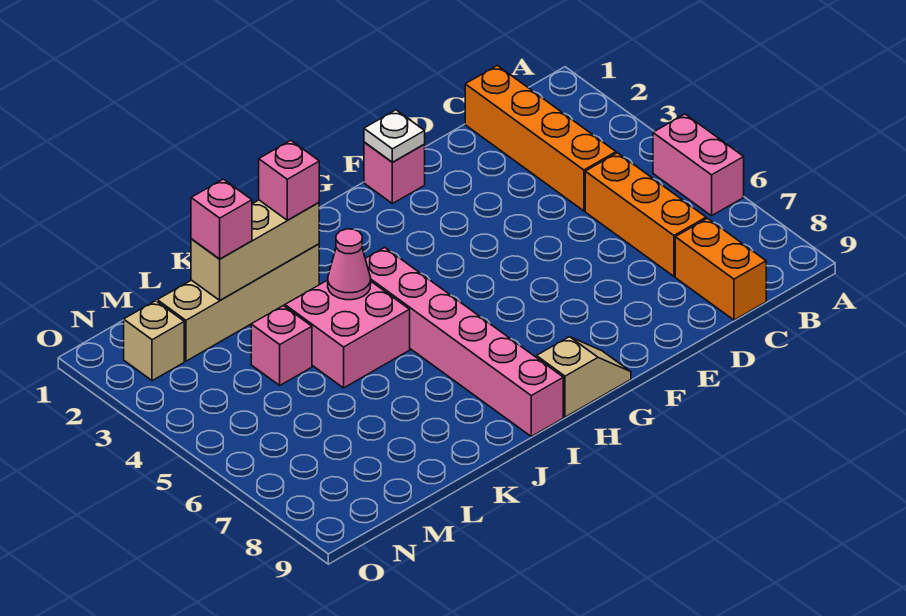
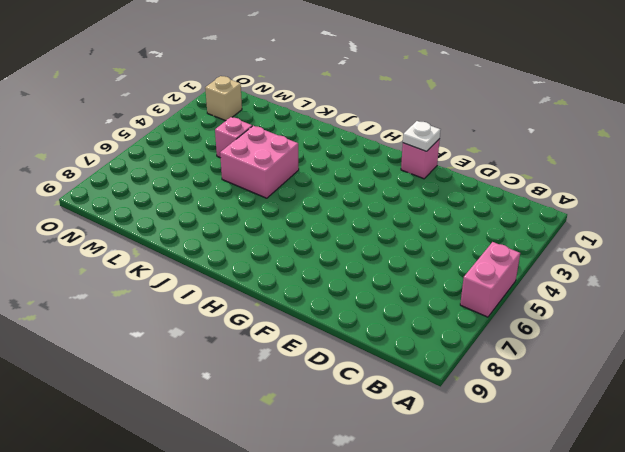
none -> orange 1x4 brick [465,66,616,211]
none -> orange 1x3 brick [585,153,706,276]
none -> orange 1x2 brick [675,218,766,320]

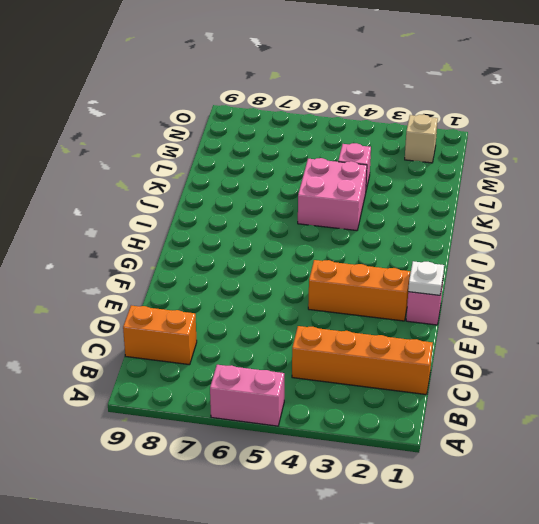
orange 1x3 brick [308,260,410,321] -> orange 1x3 brick moved to [585,153,706,276]
none -> tan 1x2 slope [536,337,631,417]
none -> pink 1x6 brick [365,247,563,436]
none -> tan 1x4 brick [157,244,319,361]

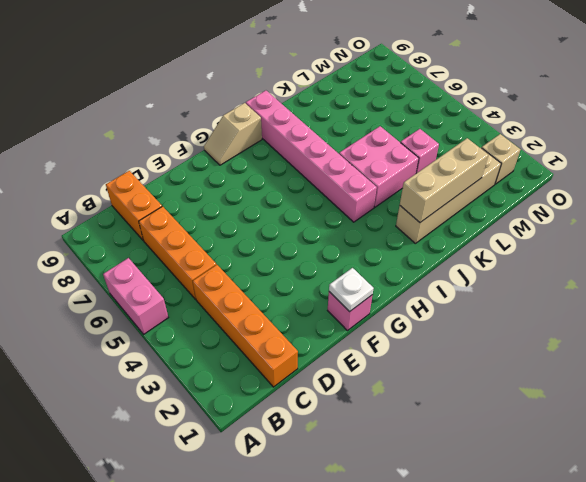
none -> pink 1x1 cone [328,229,371,300]
none -> pink 1x1 brick [259,140,319,220]
none -> pink 1x1 brick [191,179,252,259]

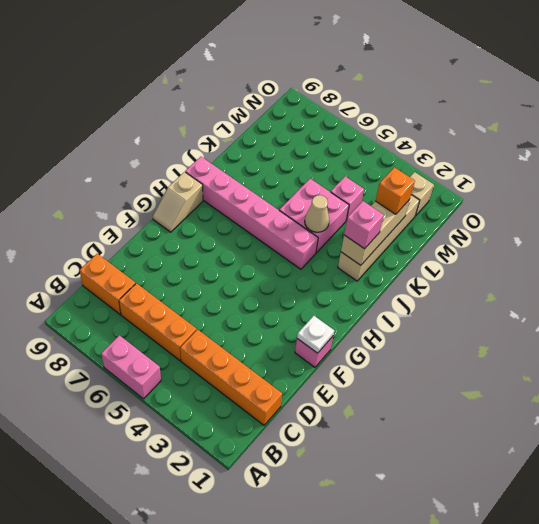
tan 1x1 cone [305,195,329,232] -> pink 1x1 cone [328,229,371,300]
orange 1x1 brick [376,167,415,214] -> pink 1x1 brick [191,179,252,259]

